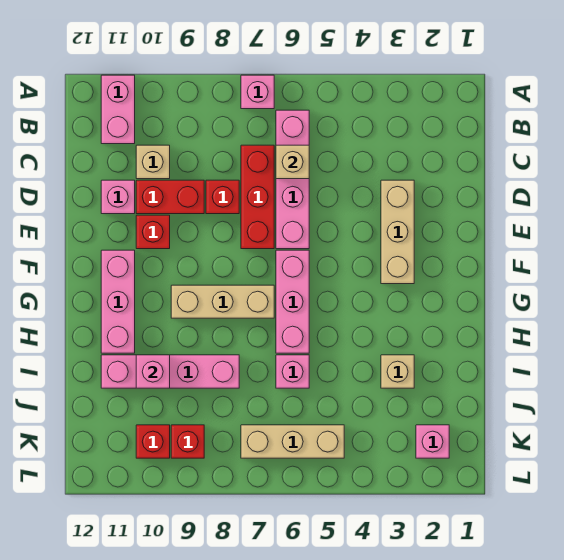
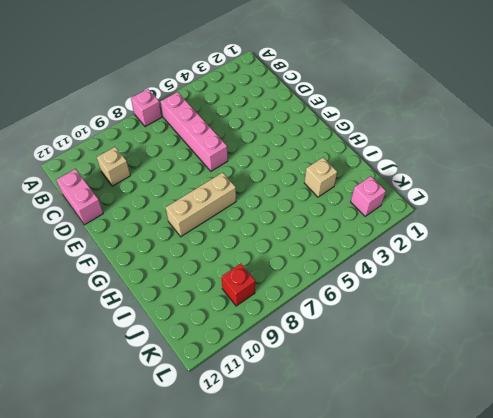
pink 1x2 brick [56,169,103,225] -> pink 1x2 brick moved to [101,75,135,144]
none -> red 1x3 brick [241,145,274,249]
none -> tan 1x3 brick [381,180,414,284]
none -> red 1x1 brick [206,180,239,214]

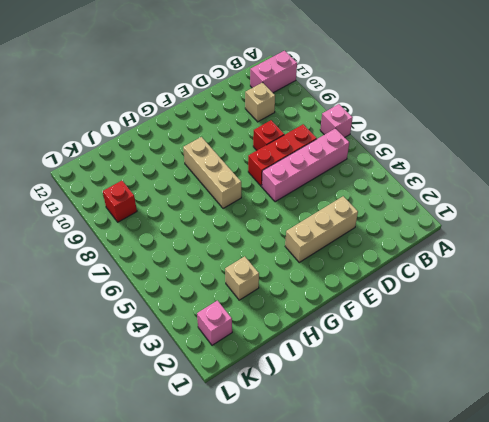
none -> red 1x2 brick [136,180,204,214]
none -> pink 1x1 brick [101,180,135,214]
none -> red 1x1 brick [136,215,170,249]

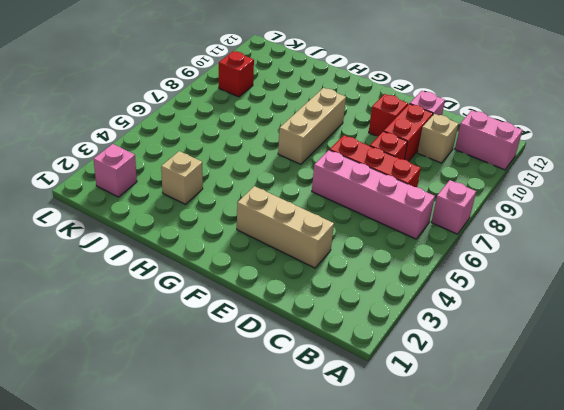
none -> pink 1x3 brick [276,250,309,353]
none -> pink 1x3 brick [101,250,135,353]
none -> pink 1x1 brick [276,355,309,388]

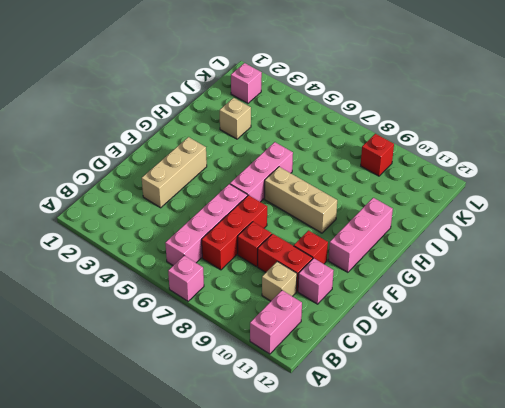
none -> pink 1x1 brick [276,355,309,388]
none -> pink 1x4 brick [101,355,239,388]
none -> tan 1x3 brick [241,425,344,458]

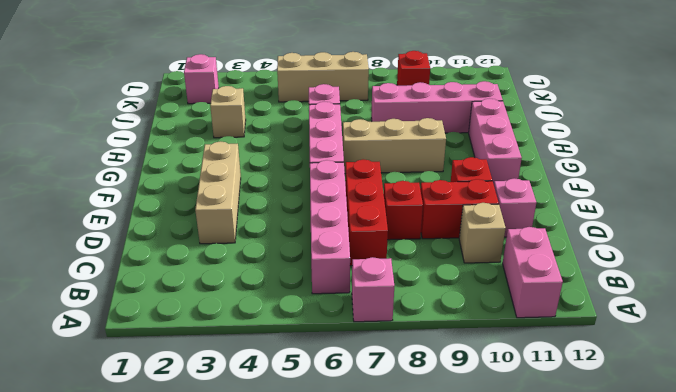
none -> red 1x1 brick [136,425,170,458]
none -> tan 1x1 brick [276,145,309,179]
none -> pink 1x1 brick [136,355,170,388]

